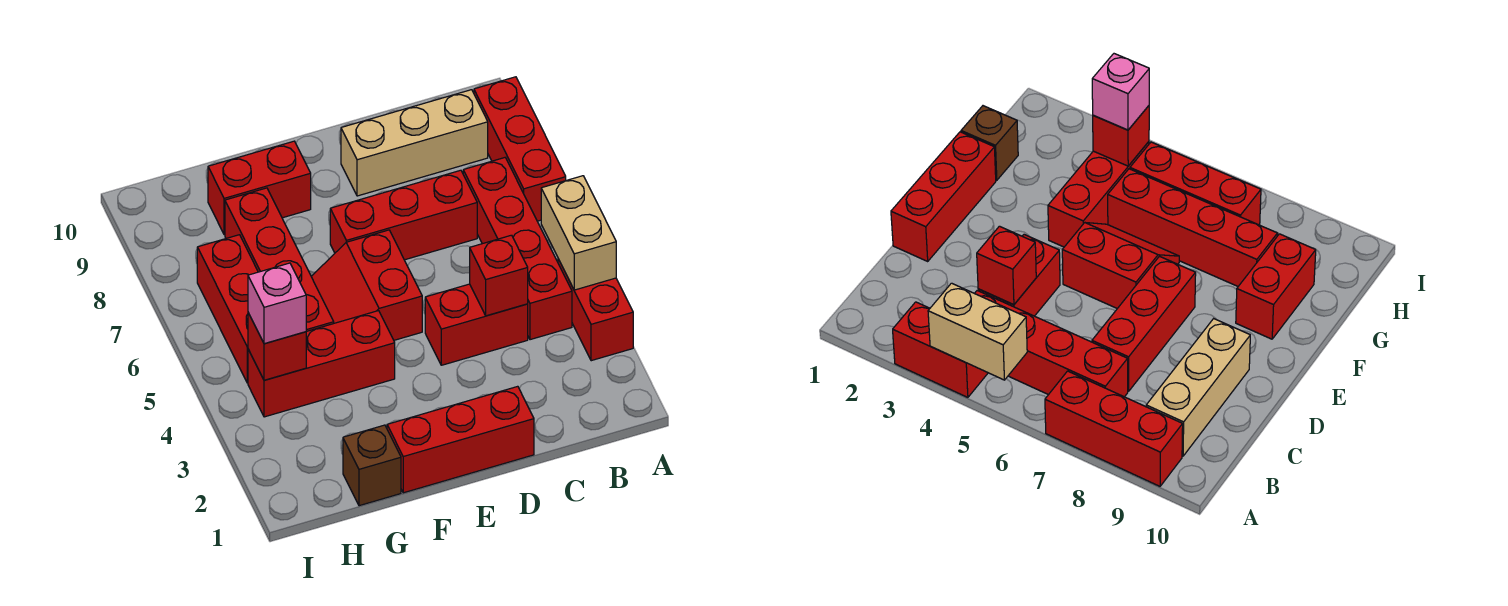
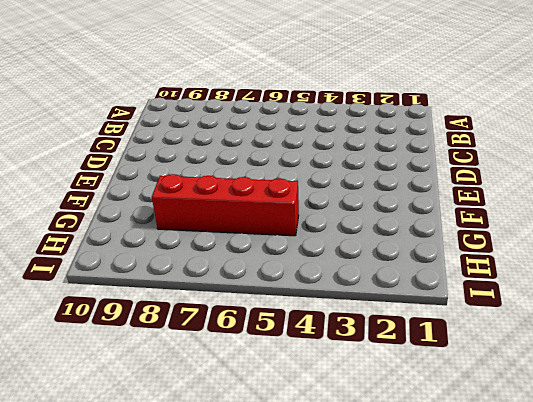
none -> red 1x2 brick [558,259,633,361]
none -> red 1x3 brick [474,77,566,221]
none -> red 1x4 brick [463,158,572,340]

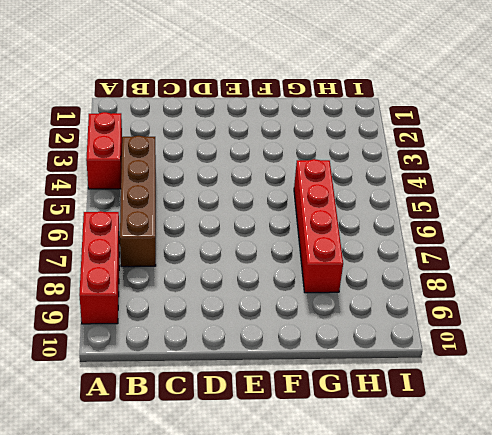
brown 1x4 brick [120,136,156,267] -> red 1x4 brick [463,158,572,340]
none -> tan 1x3 brick [341,90,488,196]
none -> red 1x2 brick [425,284,528,365]
none -> red 1x3 brick [330,170,477,260]

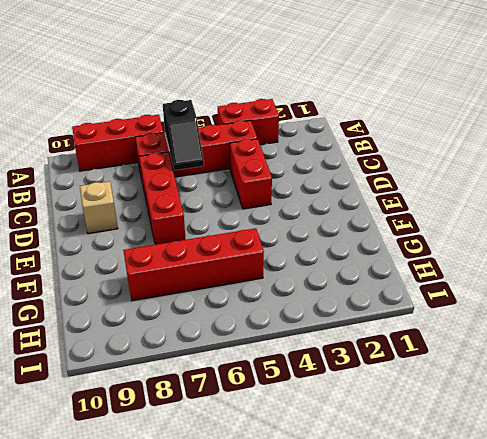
black 1x2 slope [163,100,204,170] -> none
tan 1x1 brick [80,181,118,234] -> tan 1x3 brick [341,90,488,196]
none -> red 1x3 brick [387,386,534,493]
none -> red 2x2 slope [311,230,422,340]
none -> red 1x3 brick [248,311,395,417]

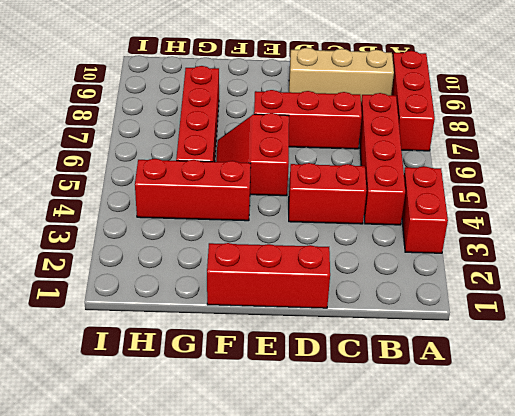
none -> red 1x2 brick [208,141,311,235]
none -> brown 1x1 brick [343,425,401,506]
none -> red 1x3 brick [197,235,258,383]

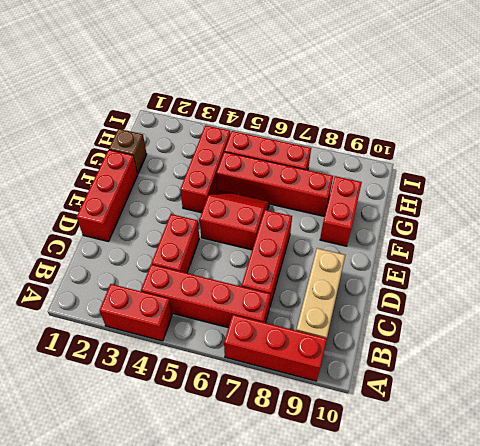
none -> tan 1x2 brick [541,176,616,290]
none -> red 1x1 brick [470,235,528,316]
none -> red 1x1 brick [248,313,306,380]

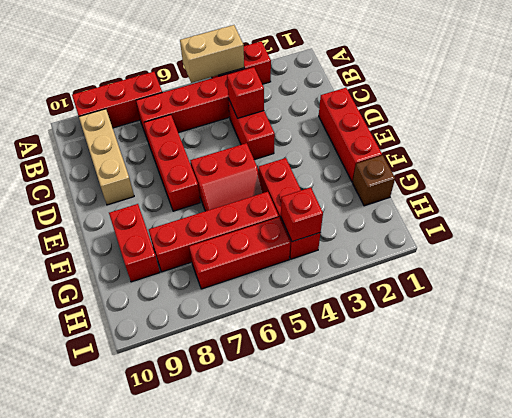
none -> pink 1x1 brick [248,263,306,344]

